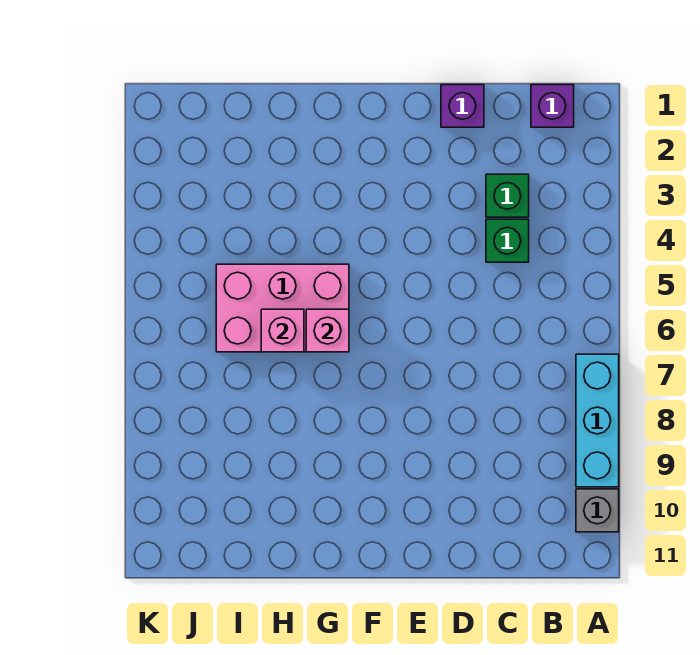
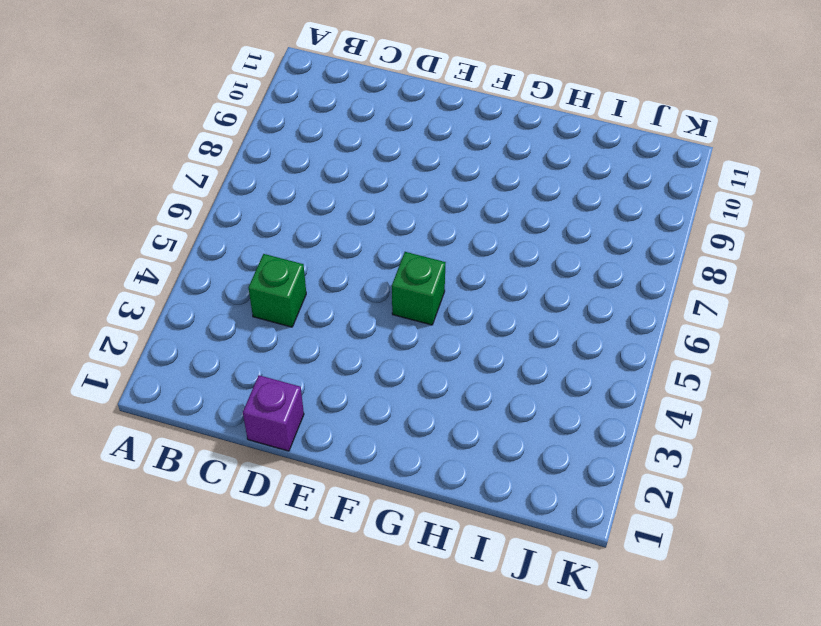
green 1x1 brick [392,252,446,325] -> green 1x1 brick moved to [486,174,529,217]
none -> cyan 1x3 brick [576,354,619,487]
none -> grey 1x1 brick [576,489,619,532]

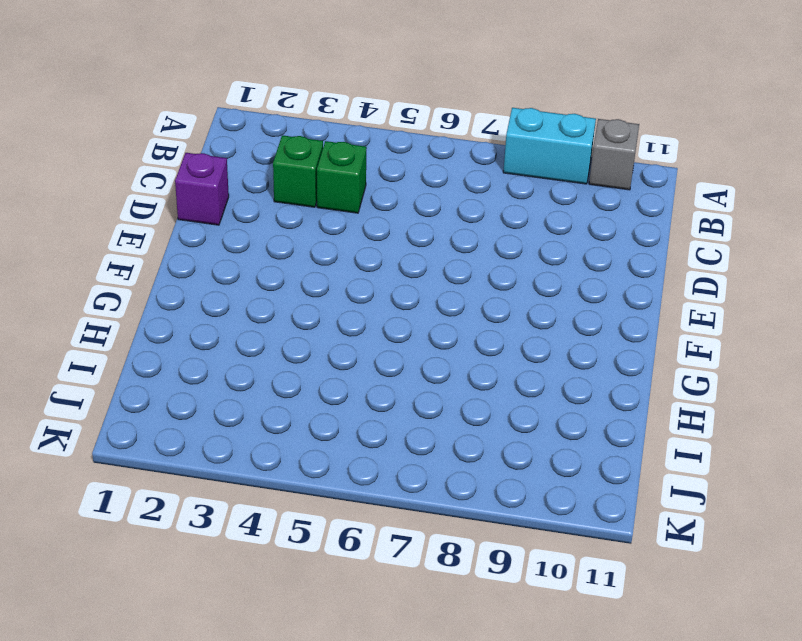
cyan 1x2 brick [503,108,596,184] -> cyan 1x3 brick [576,354,619,487]
none -> purple 1x1 brick [531,85,574,127]
none -> pink 2x3 brick [216,264,349,352]

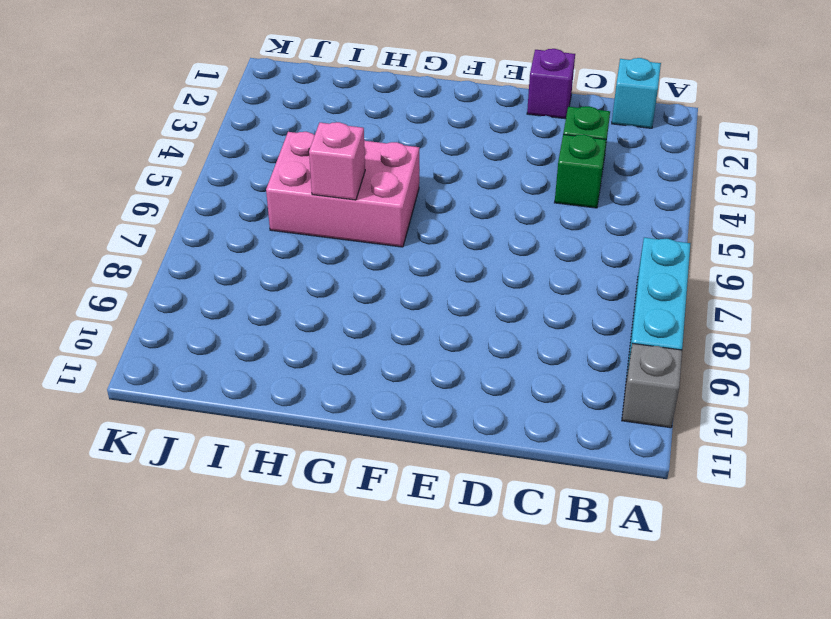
cyan 1x1 brick [612,58,661,128] -> purple 1x1 brick [531,85,574,127]
none -> pink 1x1 brick [306,309,349,352]

